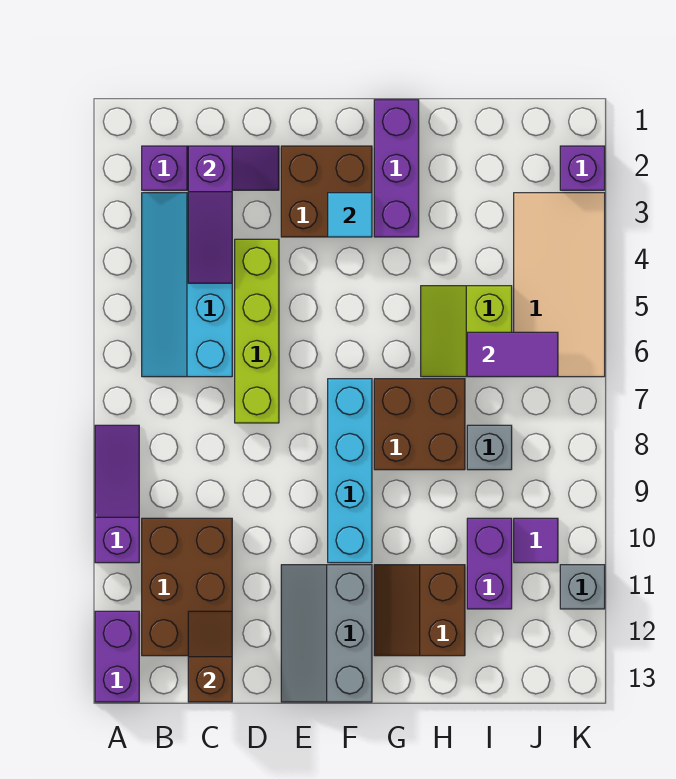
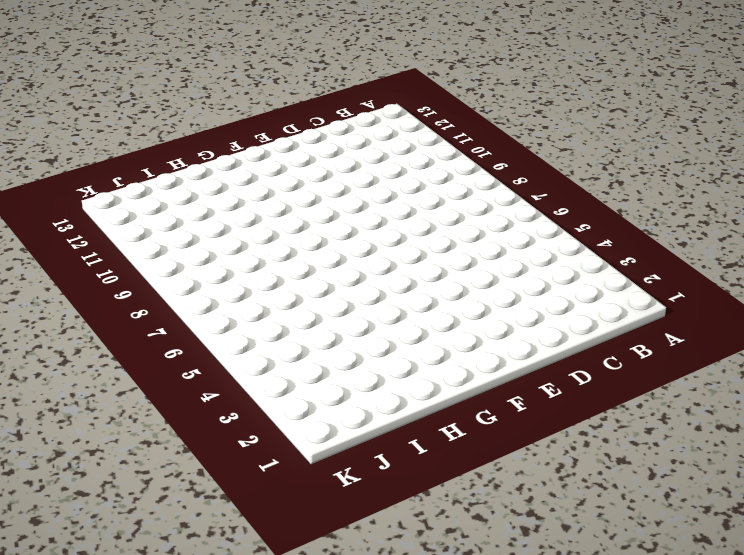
none -> purple 1x3 slope [95,425,139,563]
none -> purple 1x2 brick [95,611,139,702]
none -> purple 1x3 slope [142,146,279,190]

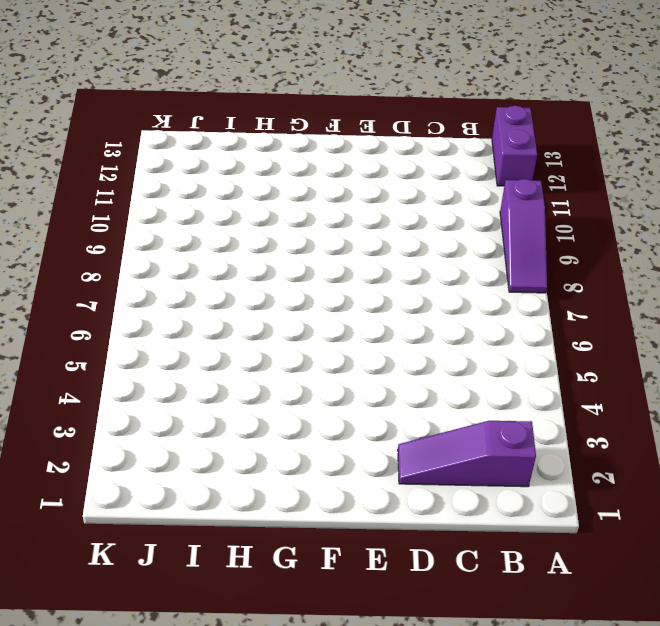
none -> cyan 2x4 slope [142,193,232,377]
none -> brown 2x3 brick [142,518,232,656]
none -> lime 1x4 brick [235,239,279,423]

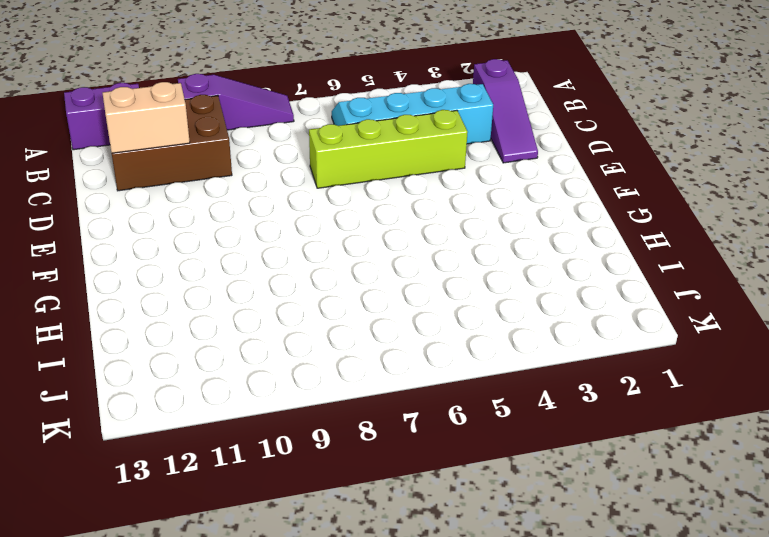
tan 1x2 brick [103,82,190,153] -> brown 1x2 slope [188,611,232,702]
none -> brown 2x2 brick [281,146,372,237]
none -> grey 2x3 slope [281,565,372,702]
none -> cyan 1x4 brick [328,379,372,563]

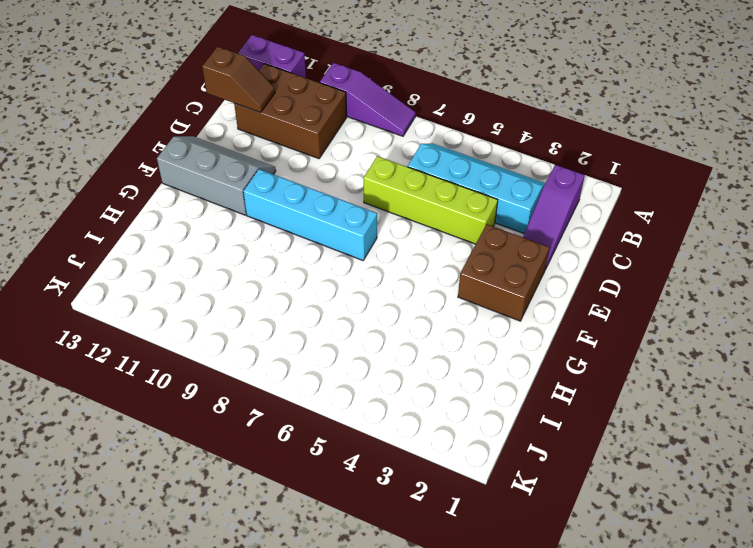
none -> purple 1x3 brick [374,100,419,237]
none -> brown 2x2 brick [374,379,465,470]
none -> brown 2x2 slope [374,565,465,656]

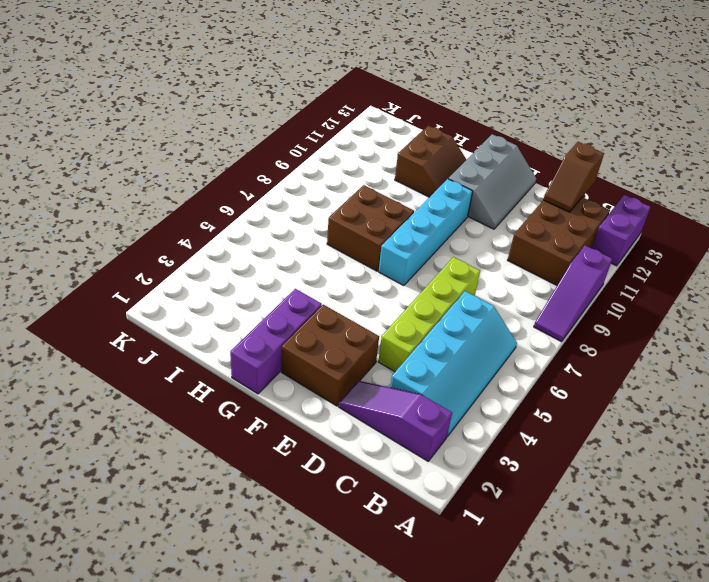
none -> lime 2x2 slope [421,286,512,377]
none -> grey 1x1 brick [467,425,512,470]
none -> purple 1x2 brick [467,518,512,609]

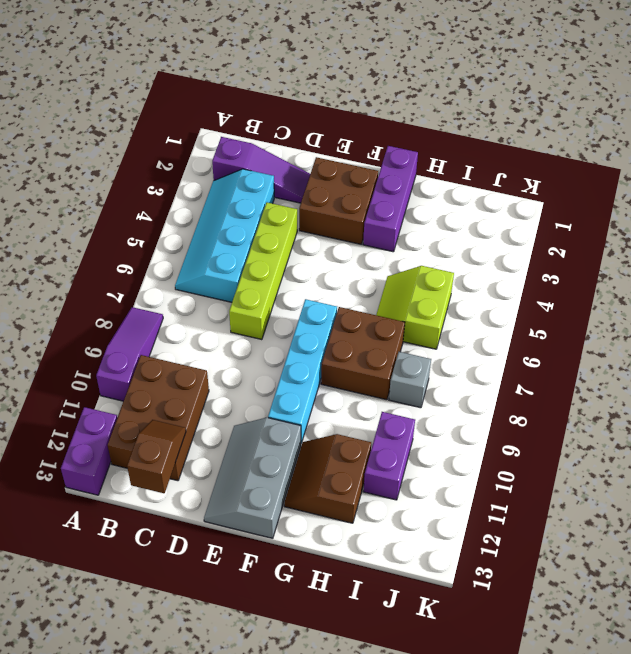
none -> tan 2x4 tile [514,193,605,377]
none -> purple 1x1 tile [514,518,558,563]
none -> purple 1x1 brick [560,146,605,190]

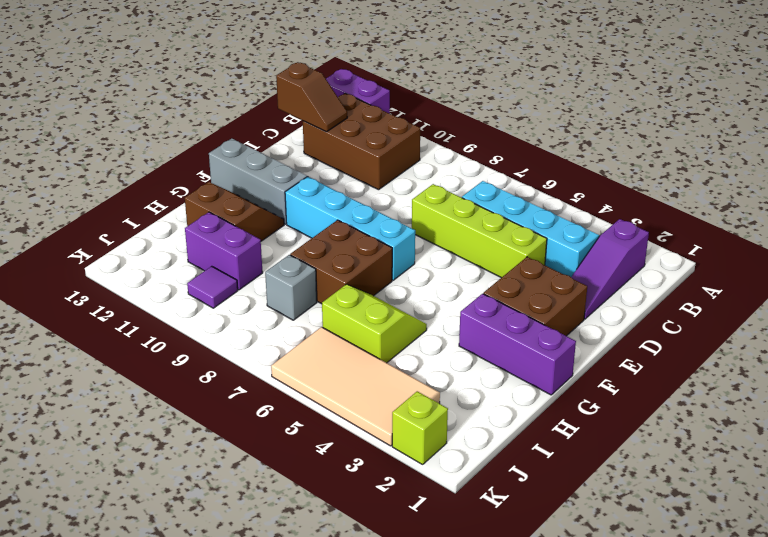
lime 1x1 brick [392,391,448,465] -> purple 1x1 brick [560,146,605,190]
none -> purple 1x3 slope [95,425,139,563]
none -> grey 1x1 brick [560,565,605,609]
none -> purple 1x3 slope [188,146,232,283]

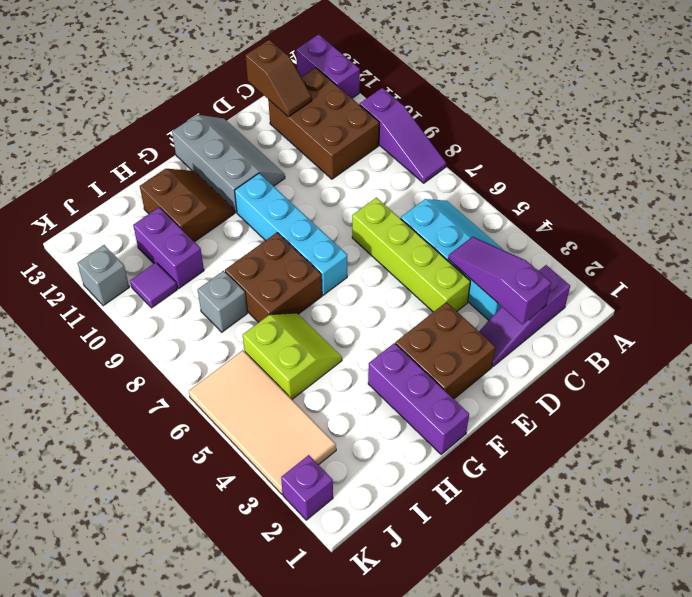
none -> cyan 1x1 tile [328,193,372,237]
none -> purple 1x2 tile [467,332,558,377]

